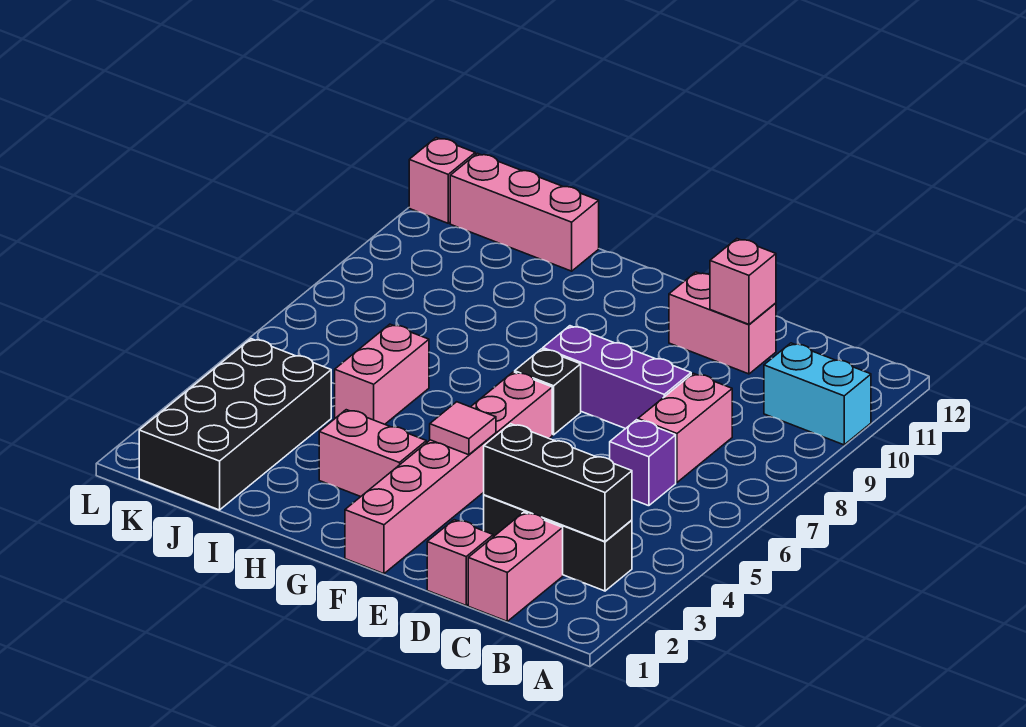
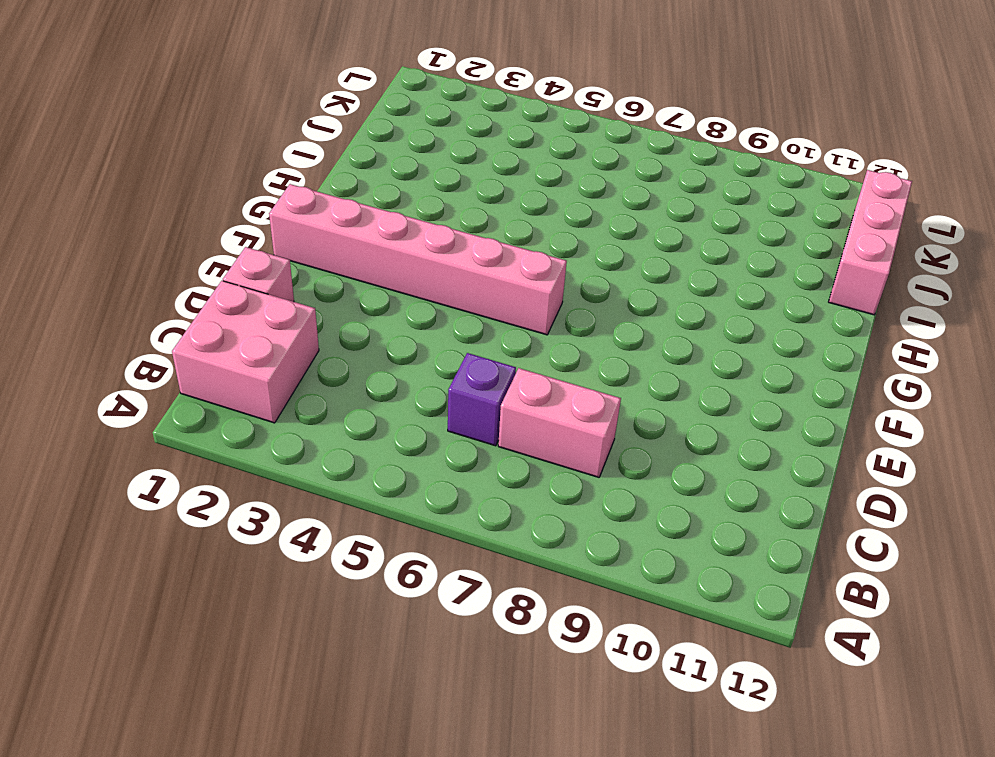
pink 2x2 brick [172,281,319,423] -> pink 1x2 brick [468,512,563,621]
none -> cyan 1x2 brick [764,343,871,445]
none -> black 1x3 brick [484,495,632,591]
none -> purple 1x3 brick [543,326,691,429]

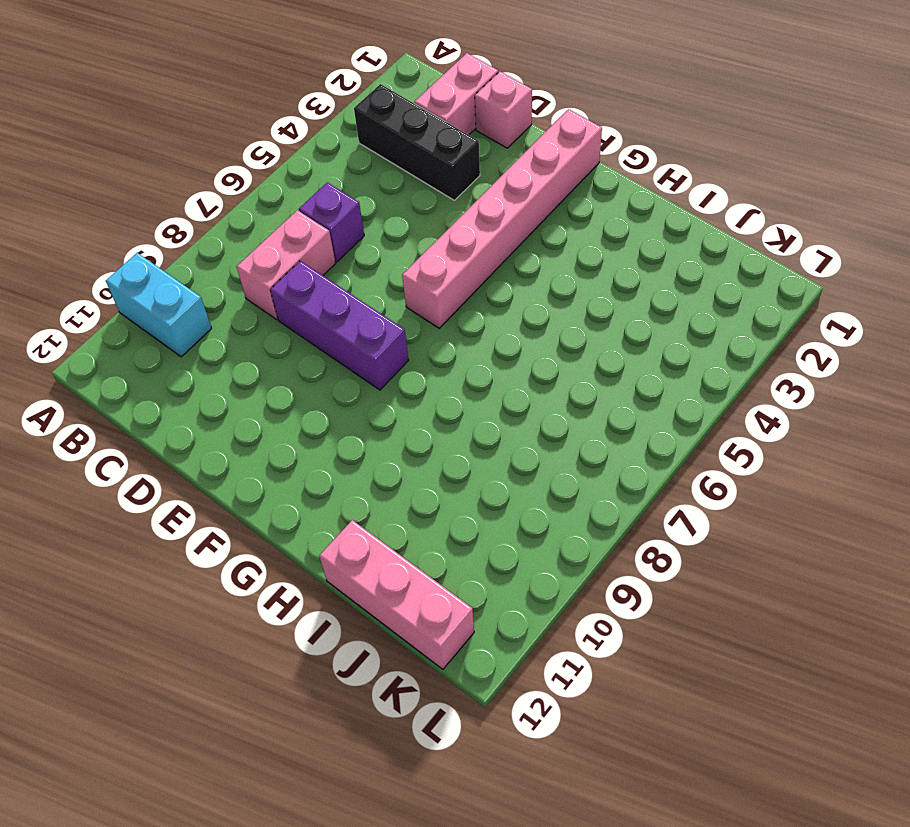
none -> pink 1x2 brick [669,272,776,374]
none -> black 1x1 brick [515,349,581,435]
none -> pink 1x2 brick [319,410,426,497]

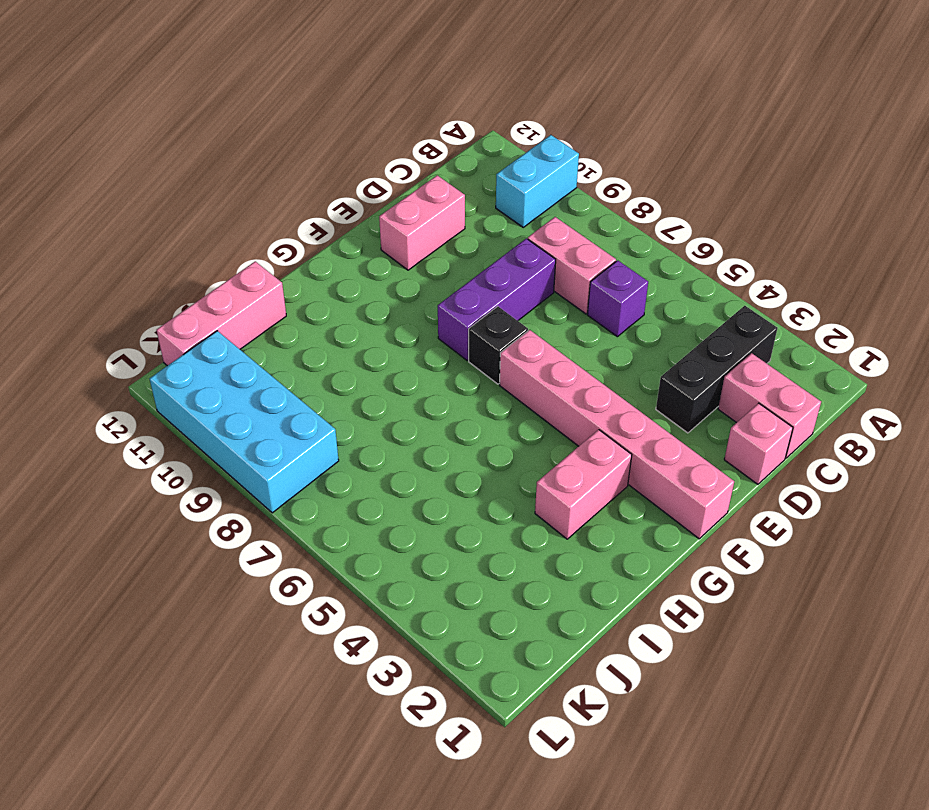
cyan 2x4 brick [150,331,339,513] -> none
none -> pink 1x2 brick [335,324,429,424]
none -> black 2x4 brick [139,339,331,510]
none -> pink 1x1 brick [409,138,475,223]

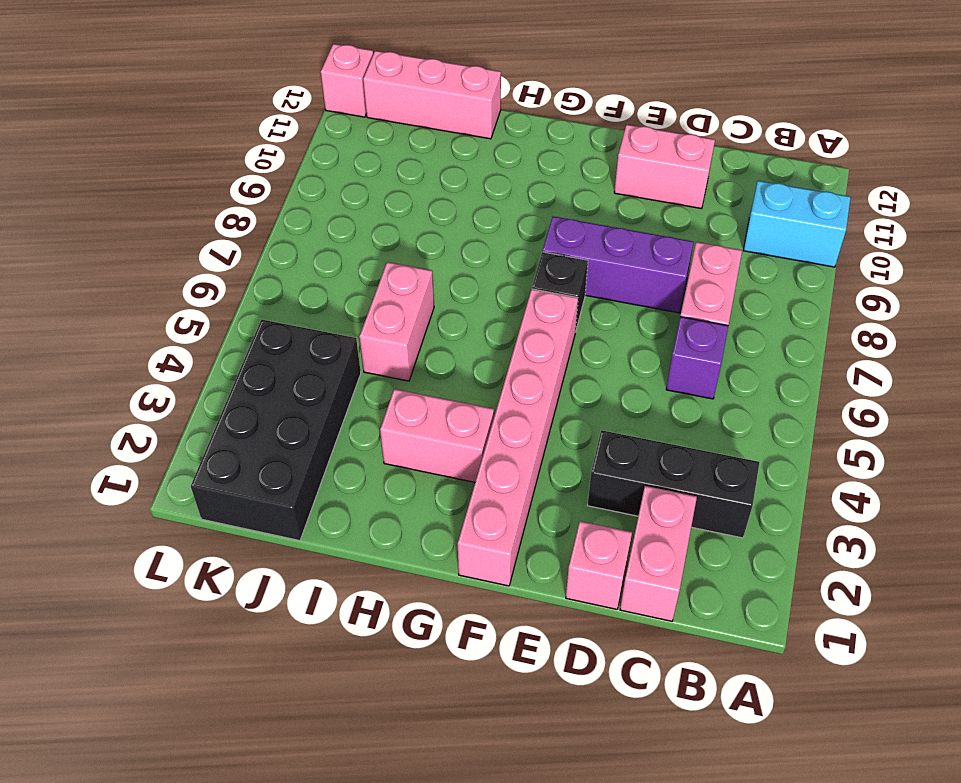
none -> black 1x3 brick [484,424,632,541]
none -> pink 1x1 brick [710,239,776,324]
none -> pink 1x1 tile [430,402,496,455]

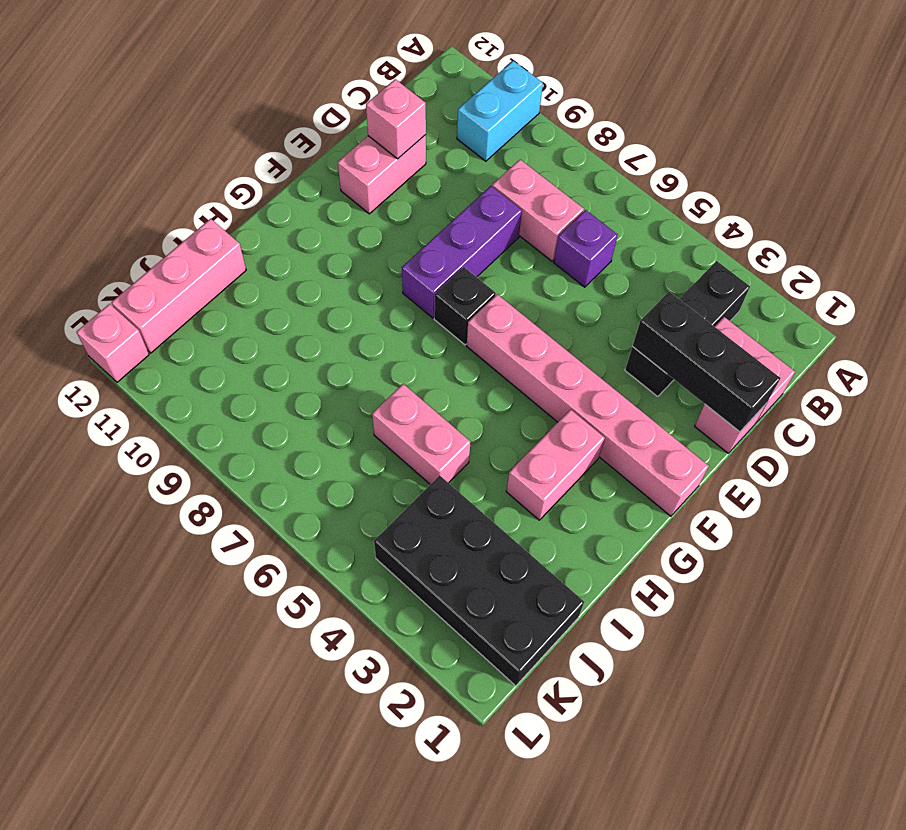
black 1x3 brick [632,292,780,432] -> black 1x3 brick turned to [484,424,632,541]
none -> pink 1x1 tile [430,402,496,455]

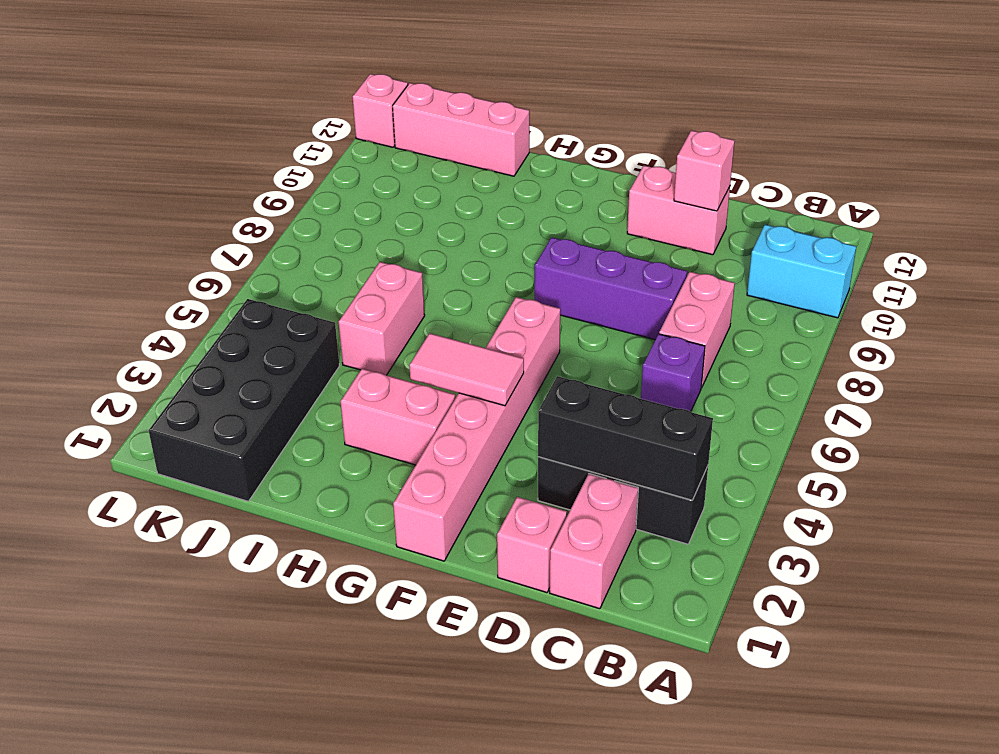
pink 1x2 tile [409,333,524,406] -> pink 1x1 tile [430,402,496,455]
none -> black 1x1 brick [515,349,581,435]

